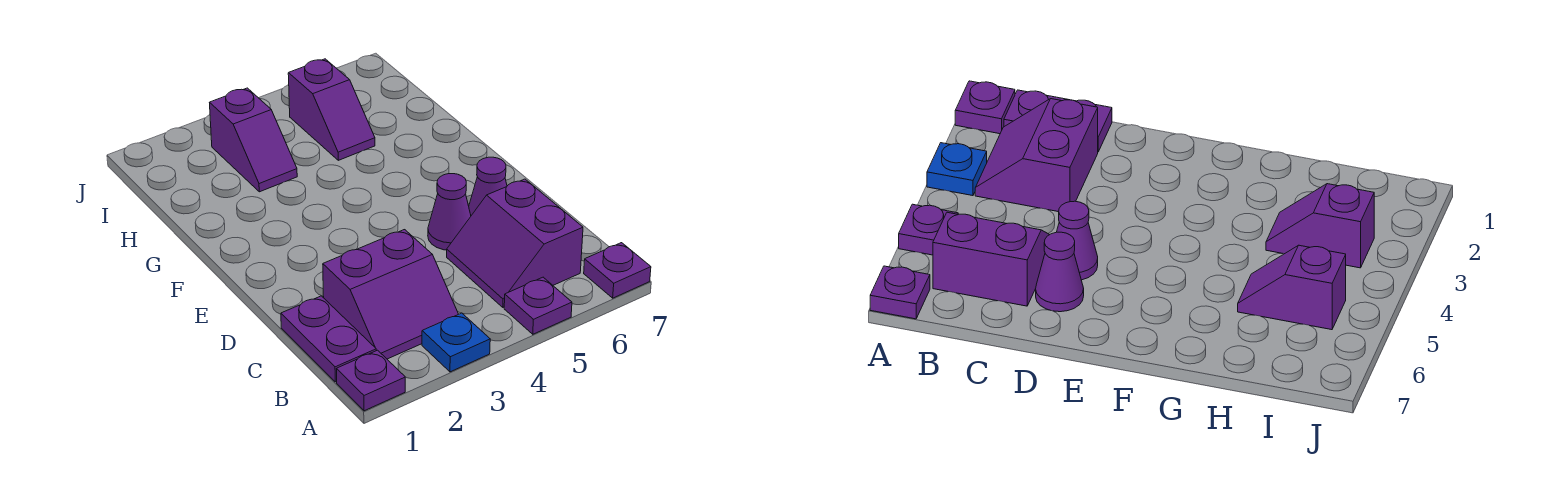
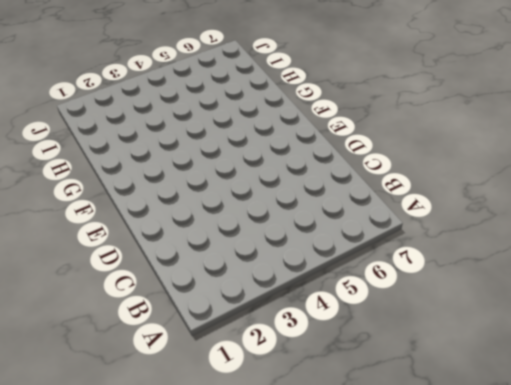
none -> purple 1x1 plate [337,350,405,411]
none -> blue 1x1 plate [422,313,490,372]

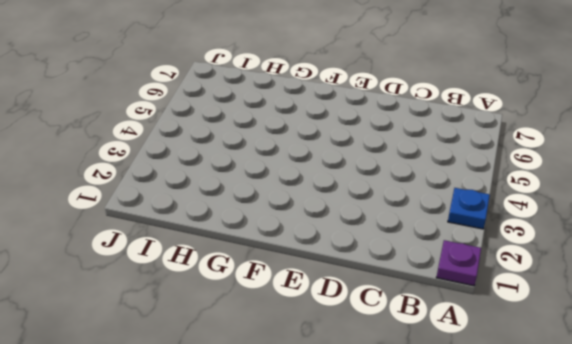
none -> purple 1x1 plate [504,277,572,334]
none -> purple 1x1 plate [584,243,651,298]

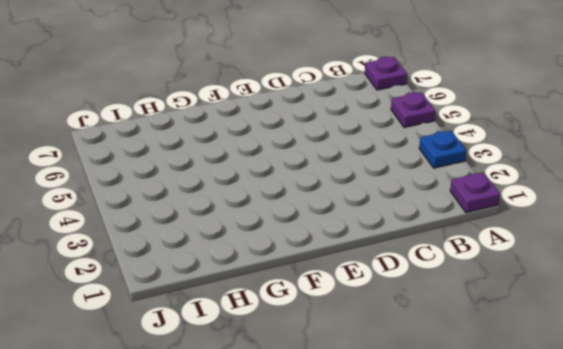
none -> purple 1x2 plate [281,296,376,382]
none -> purple 2x2 slope [323,230,458,359]

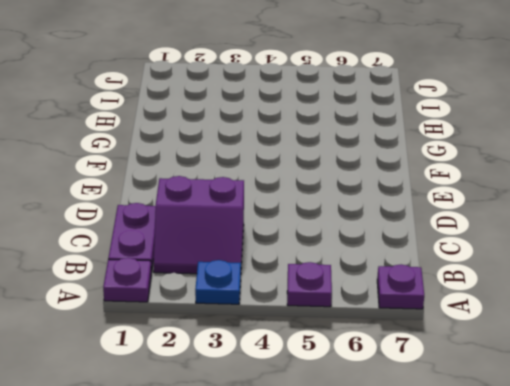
none -> purple 2x2 slope [447,179,583,307]
none -> purple 1x1 cone [428,174,471,250]

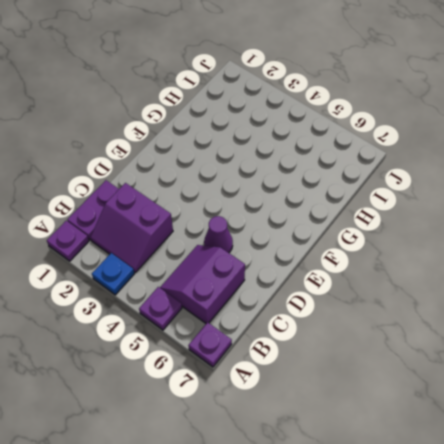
none -> purple 1x1 cone [469,157,507,215]
none -> purple 1x2 slope [210,88,297,192]

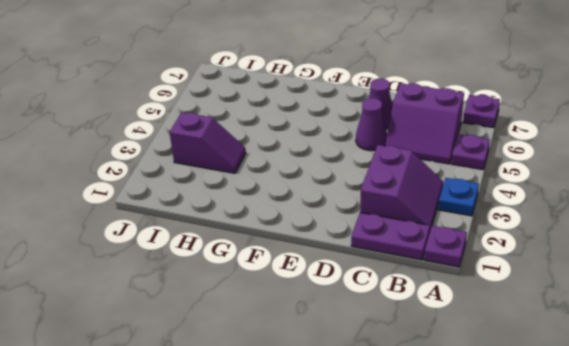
none -> purple 1x2 slope [288,59,375,160]

